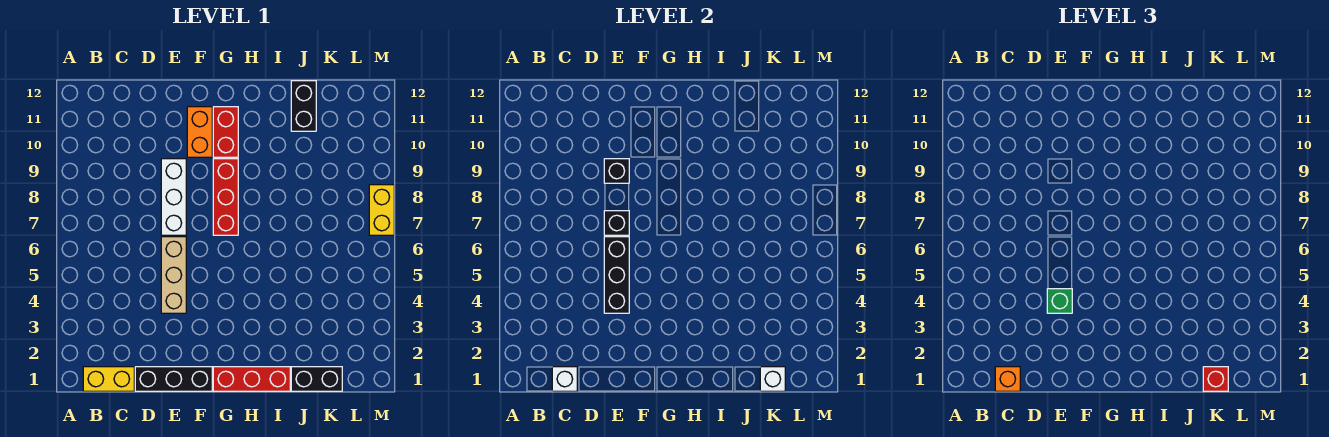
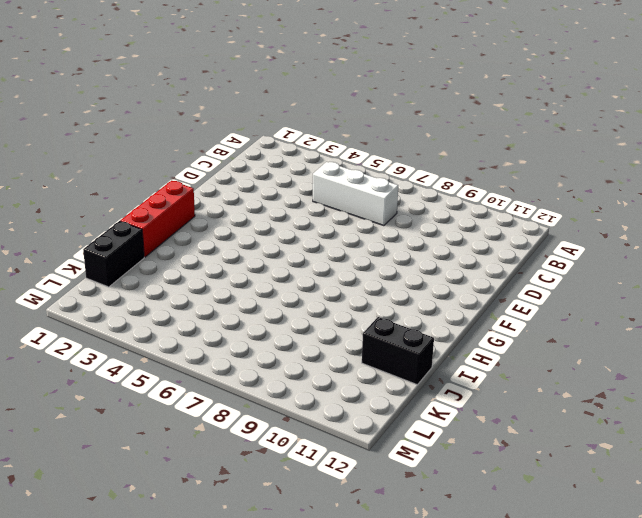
white 1x3 brick [313,162,398,226] -> white 1x3 brick moved to [161,159,186,235]
none -> yellow 1x2 brick [83,367,134,391]
none -> black 1x3 brick [135,367,212,391]
none -> tan 1x3 brick [161,237,186,313]

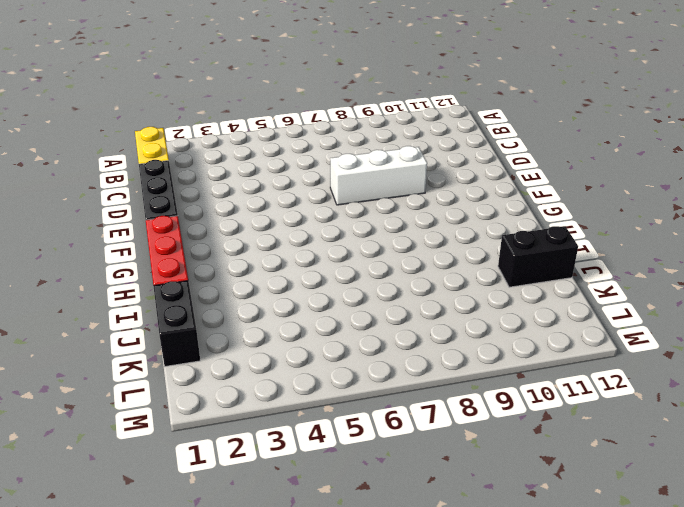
none -> tan 1x3 brick [161,237,186,313]
none -> orange 1x2 brick [187,107,212,157]
none -> red 1x3 brick [213,159,238,235]

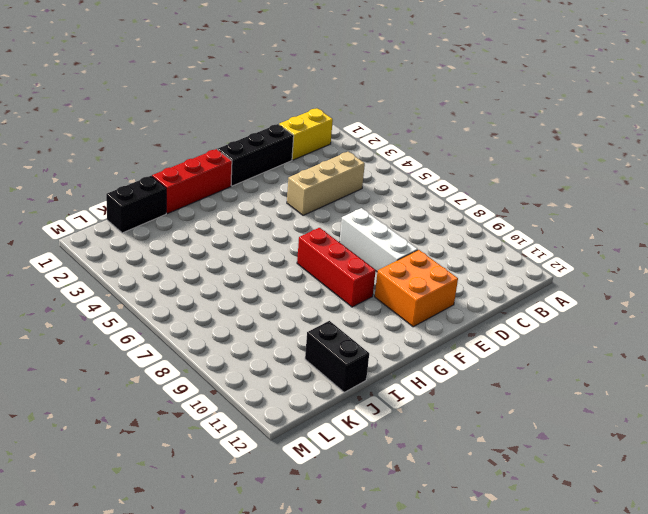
tan 1x3 brick [287,152,365,215] -> tan 1x3 brick turned to [161,237,186,313]
orange 2x2 brick [375,250,458,327] -> orange 1x2 brick [187,107,212,157]
none -> red 1x2 brick [213,107,238,157]
none -> yellow 1x2 brick [369,185,394,235]
none -> white 1x1 brick [552,367,577,391]

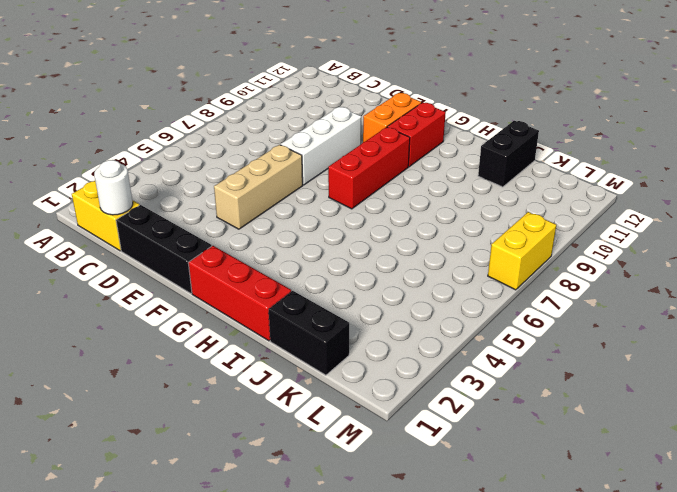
white 1x1 round brick [94,160,133,215] -> white 1x1 brick [552,367,577,391]
none -> black 1x3 brick [604,237,629,313]
none -> black 1x1 brick [604,211,629,235]
none -> black 1x1 brick [604,159,629,183]

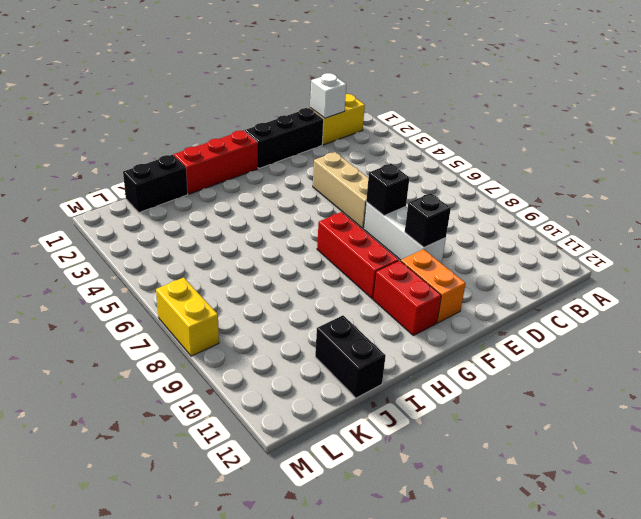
none -> black 1x3 brick [604,237,629,313]
none -> white 1x1 brick [760,367,785,391]
none -> orange 1x1 brick [995,367,1020,391]

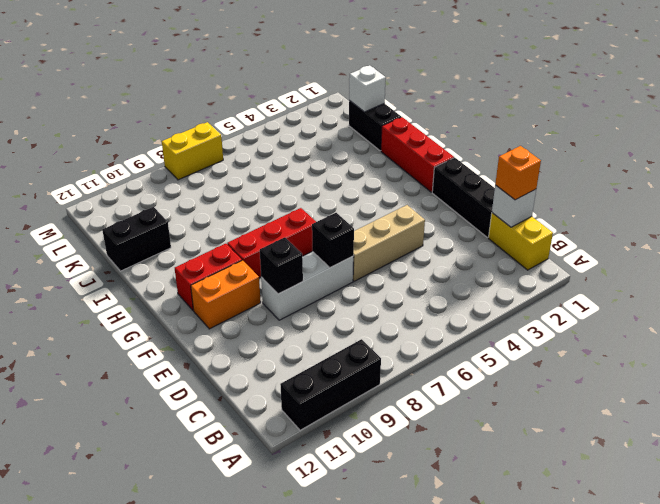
black 1x3 brick [280,339,381,430] -> black 1x3 brick moved to [604,237,629,313]
none -> green 1x1 brick [1047,289,1072,313]
none -> red 1x1 brick [1203,367,1228,391]

